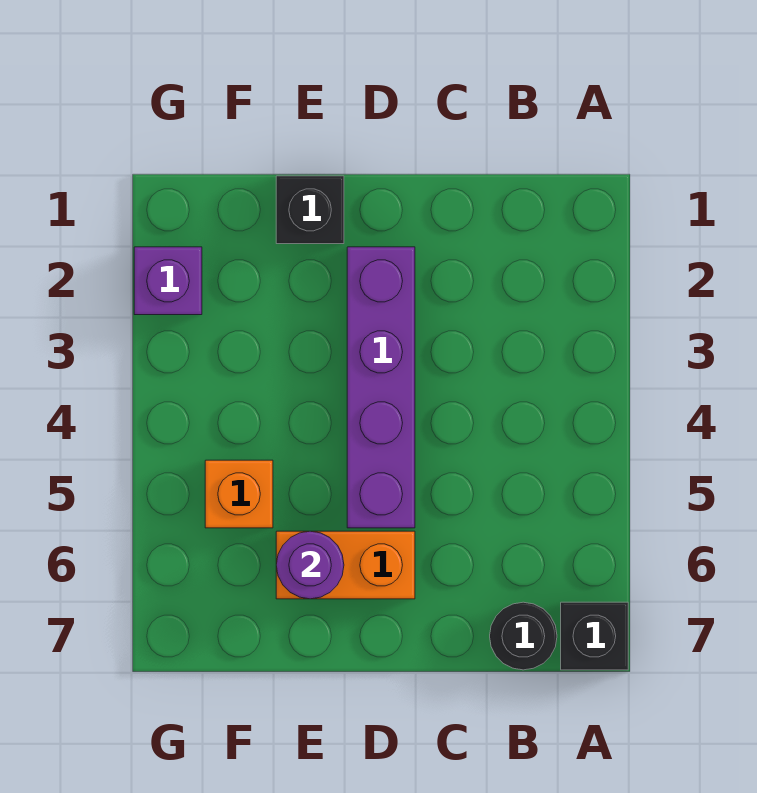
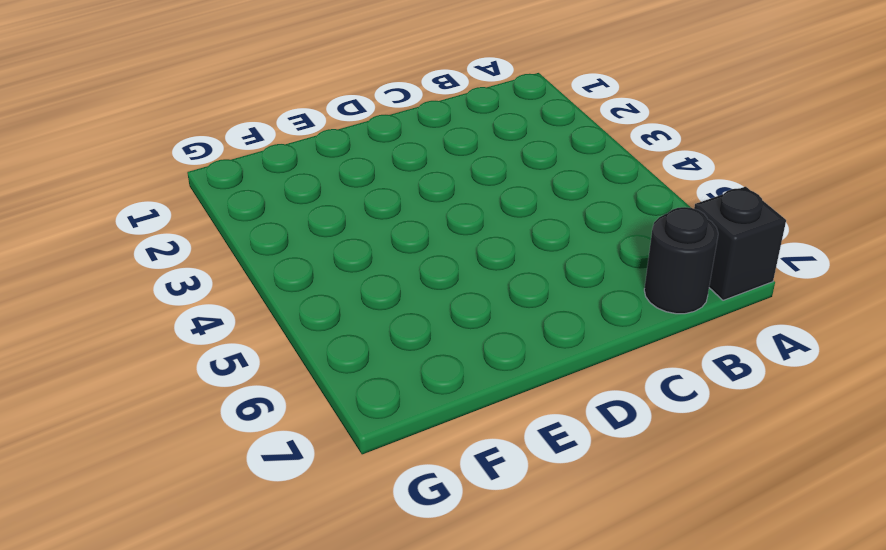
none -> purple 1x4 brick [347,247,415,528]
none -> orange 1x2 brick [276,531,415,599]

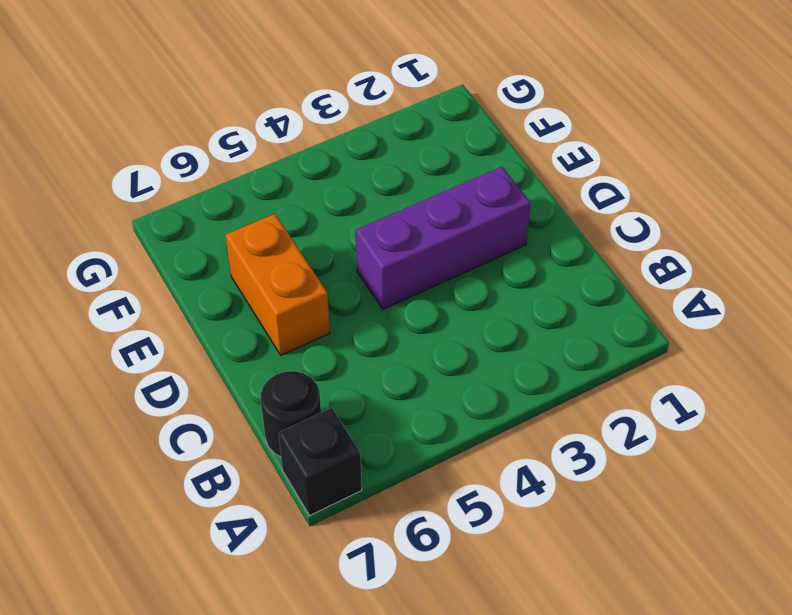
purple 1x3 brick [356,167,531,309] -> purple 1x4 brick [347,247,415,528]
none -> black 1x1 brick [276,176,344,244]
none -> orange 1x1 brick [205,460,273,528]

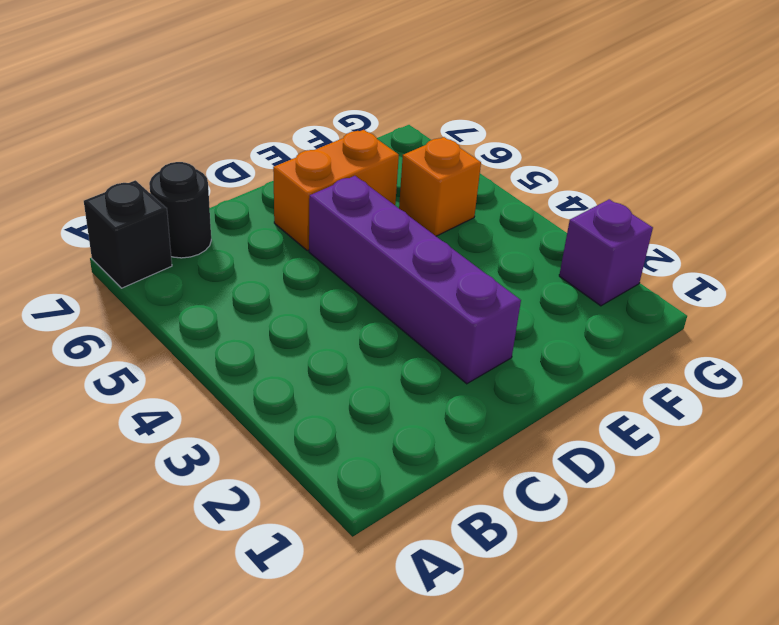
none -> black 1x1 brick [276,176,344,244]
none -> purple 1x1 round brick [276,531,344,599]

